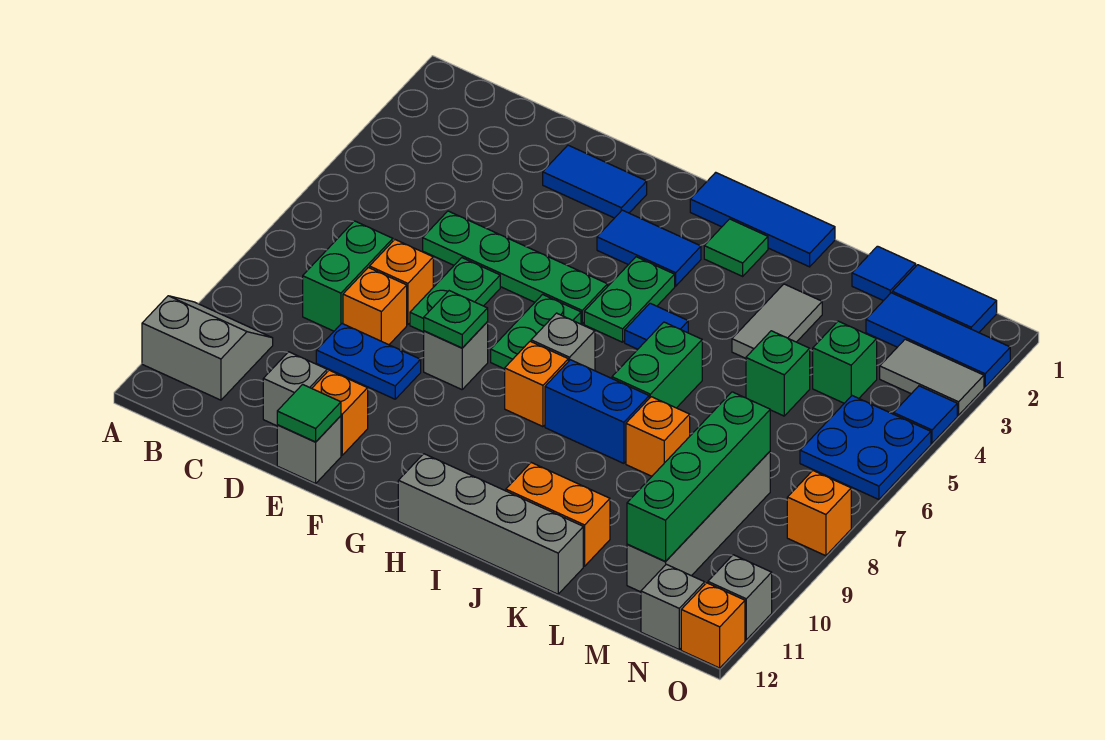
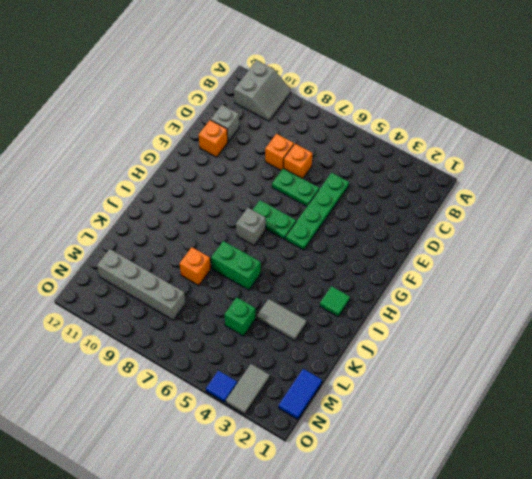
none -> green 1x2 brick [303,221,393,331]
none -> blue 1x2 plate [316,324,421,399]
none -> blue 1x2 tile [543,145,647,218]
none -> grey 1x1 brick [277,416,341,484]

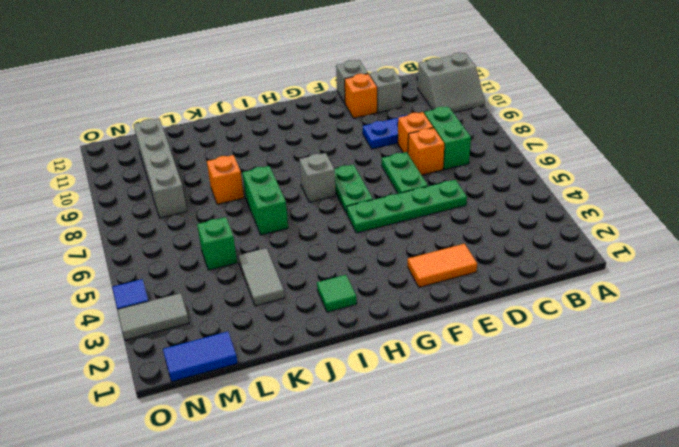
orange 1x2 tile [408,244,477,287] -> blue 1x2 tile [543,145,647,218]
none -> grey 1x1 brick [424,322,488,390]
none -> blue 1x2 tile [597,210,701,286]
none -> blue 1x3 tile [690,172,835,267]
none -> green 1x2 plate [584,257,675,342]

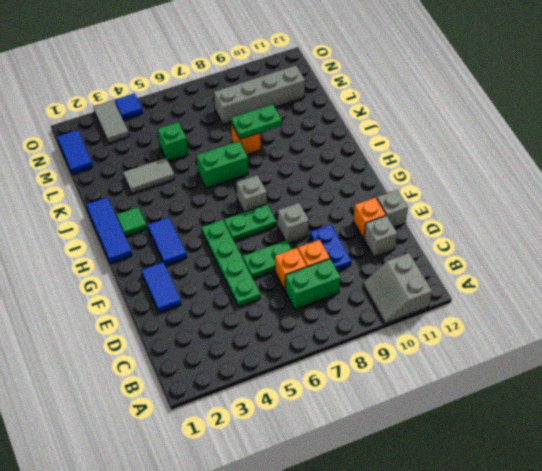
green 1x2 plate [231,104,282,139] -> green 1x2 plate moved to [584,257,675,342]
none -> orange 1x1 brick [505,341,568,427]
none -> grey 1x4 brick [398,454,583,594]
none -> blue 1x1 tile [625,303,688,349]
none -> blue 1x2 brick [545,360,649,463]

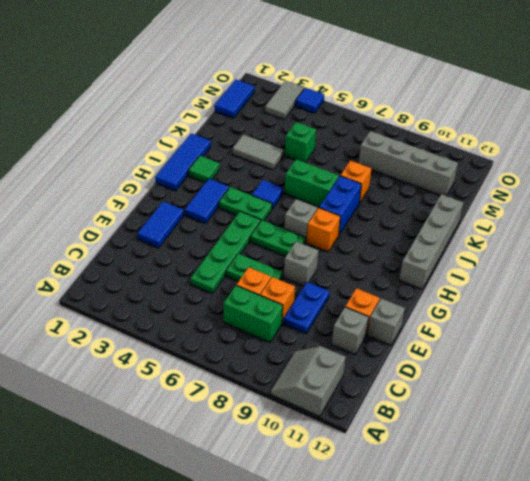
none -> orange 1x2 brick [506,463,610,566]
none -> blue 1x1 tile [852,246,916,301]
none -> blue 1x3 tile [866,293,1010,387]
none -> green 1x1 brick [813,321,877,403]

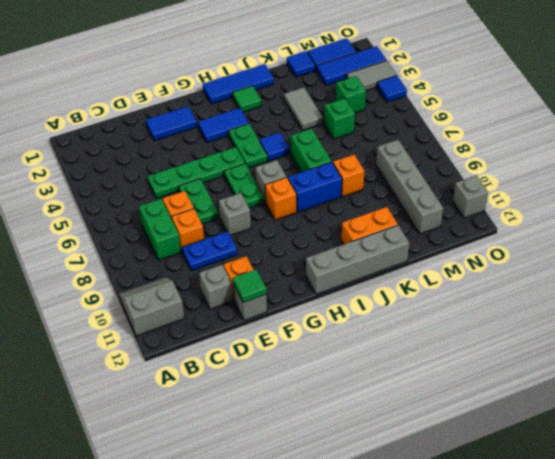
none -> blue 2x2 plate [800,396,931,499]
none -> grey 1x1 brick [641,564,705,649]
none -> orange 1x1 brick [787,471,851,556]
none -> orange 1x1 brick [681,583,745,668]

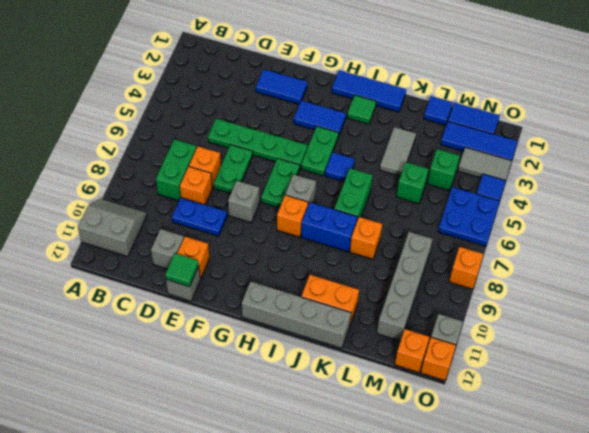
orange 1x1 brick [395,329,429,372] -> grey 1x1 brick [641,564,705,649]
none -> green 1x1 plate [424,291,488,348]
none -> green 1x4 brick [627,392,770,561]

